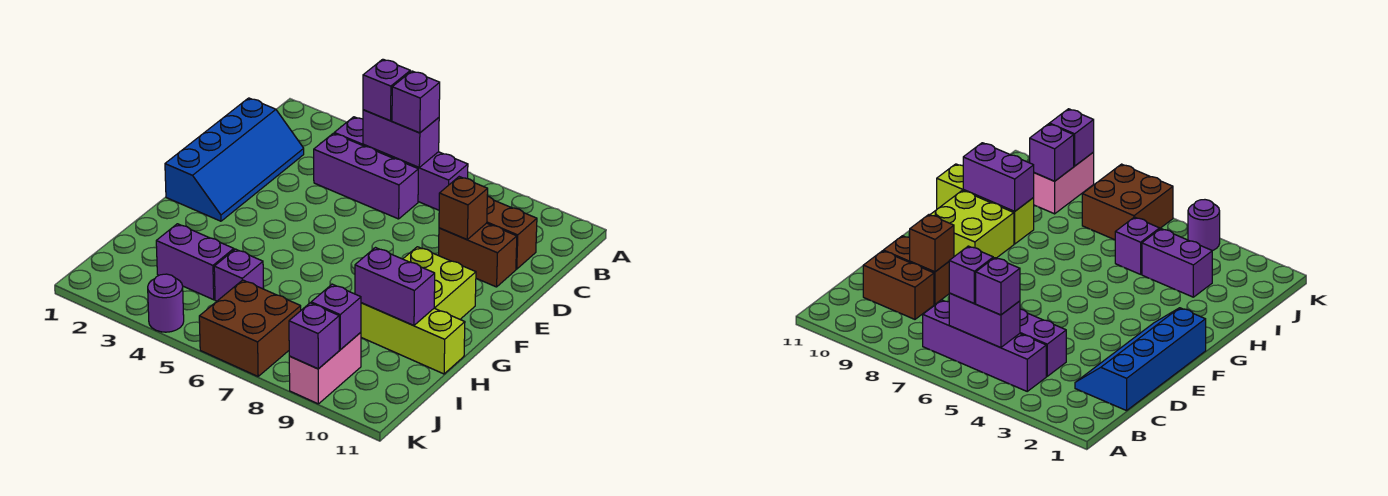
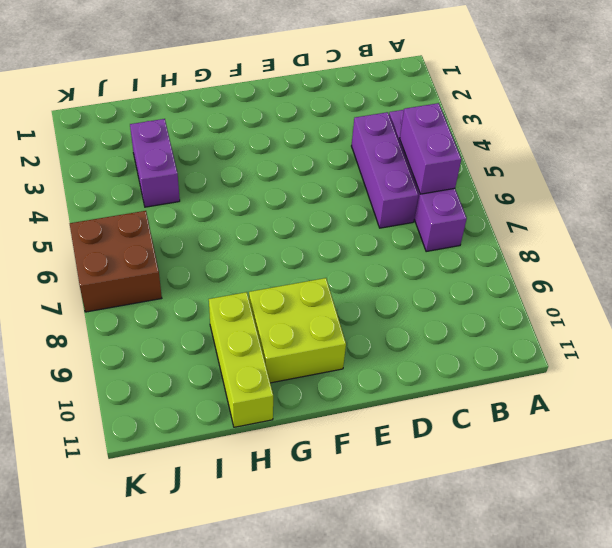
none -> blue 2x4 slope [165,98,304,221]
none -> brown 1x2 brick [487,196,537,269]
none -> brown 1x2 brick [439,223,517,287]

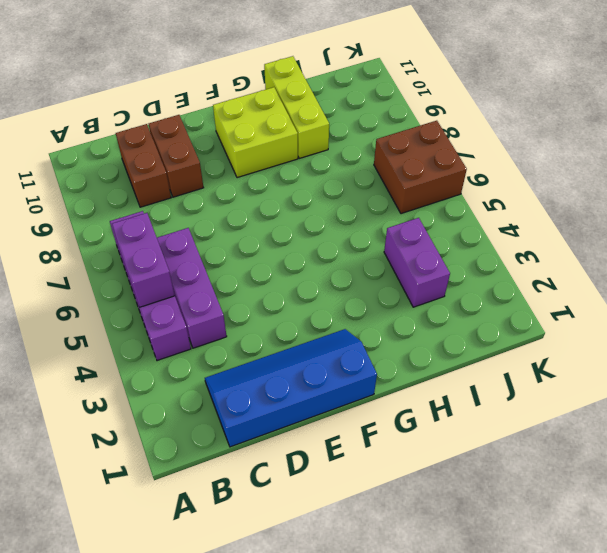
none -> purple 1x1 brick [214,249,264,301]
none -> pink 1x2 brick [289,332,361,404]
none -> purple 1x1 round brick [148,274,184,332]

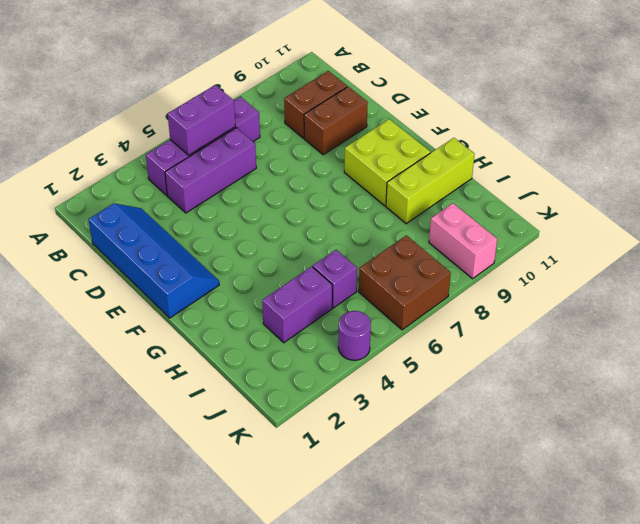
none -> brown 1x1 brick [439,177,488,239]
none -> purple 1x2 brick [355,248,435,326]
none -> purple 1x1 brick [311,284,361,350]

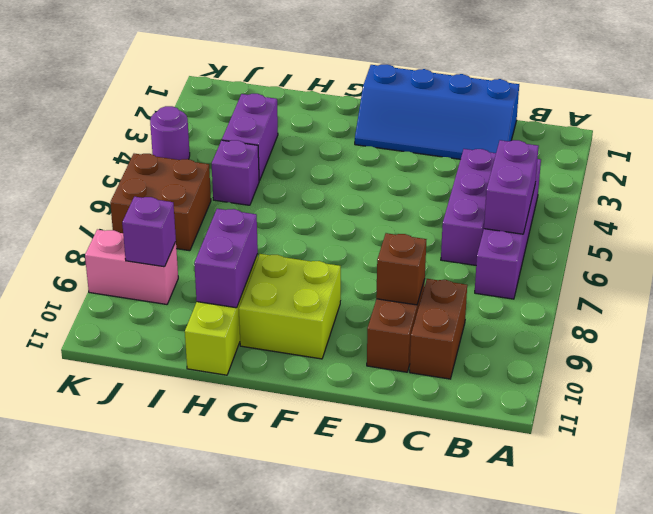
none -> purple 1x1 brick [289,303,339,369]
none -> purple 1x1 brick [363,59,410,121]
none -> purple 1x1 brick [392,71,440,133]

